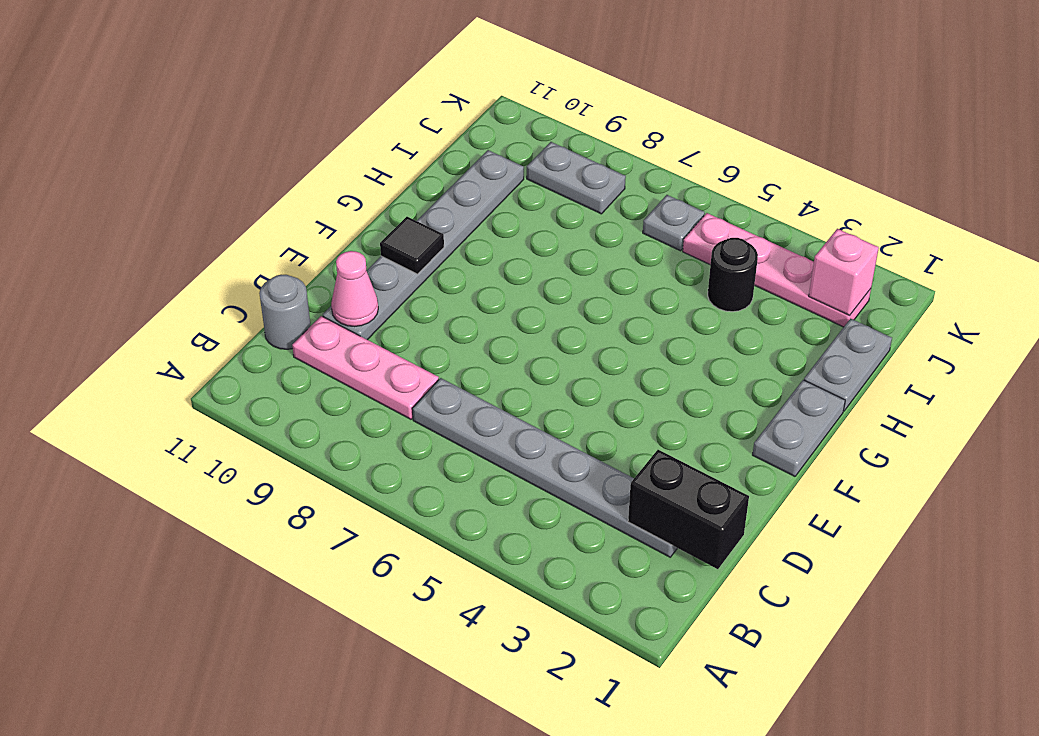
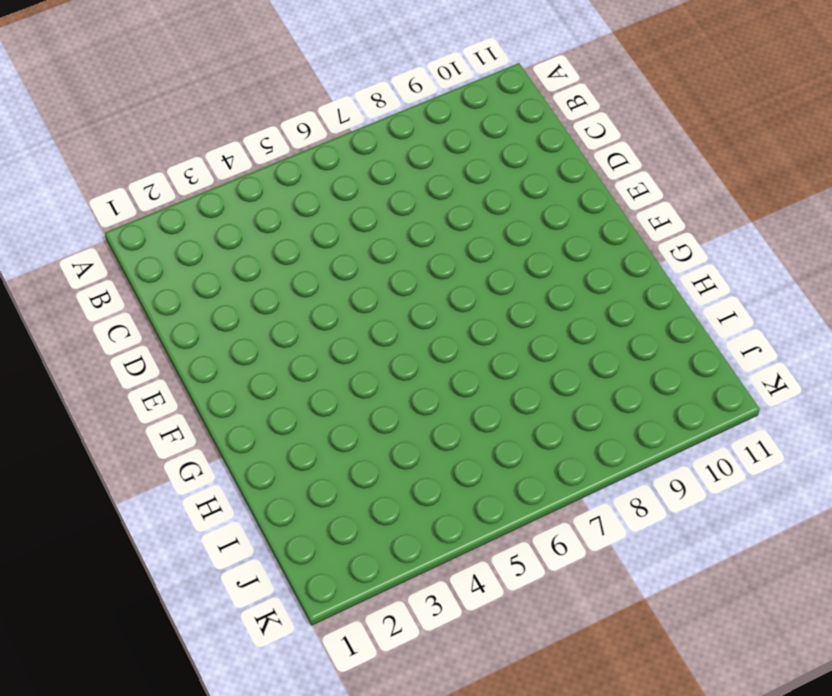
none -> grey 1x6 plate [412,378,677,557]
none -> pink 1x3 plate [292,316,439,419]
none -> grey 1x1 round brick [259,275,311,349]

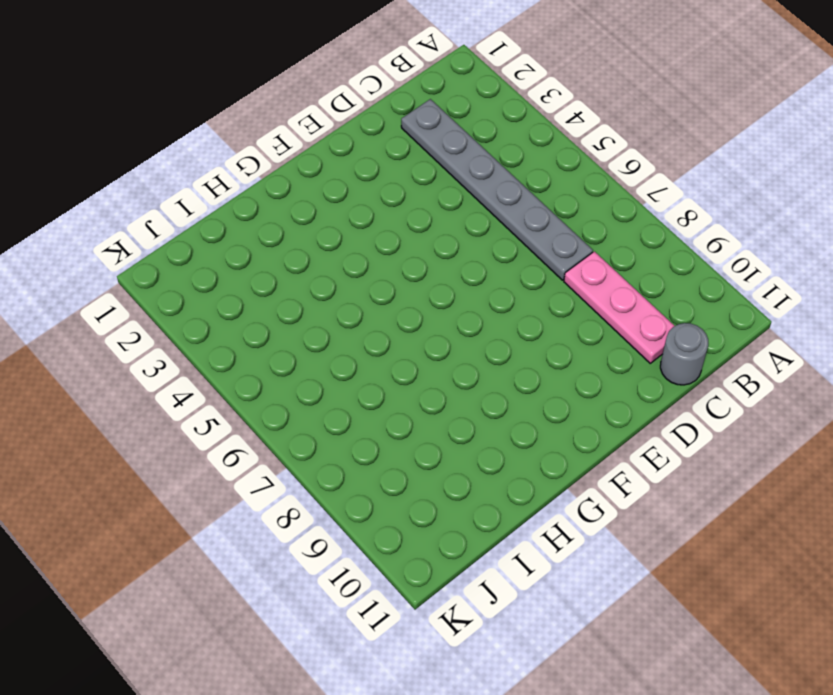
none -> grey 1x6 plate [323,150,524,340]
none -> grey 1x2 plate [753,380,845,476]
none -> grey 1x2 plate [804,319,892,411]

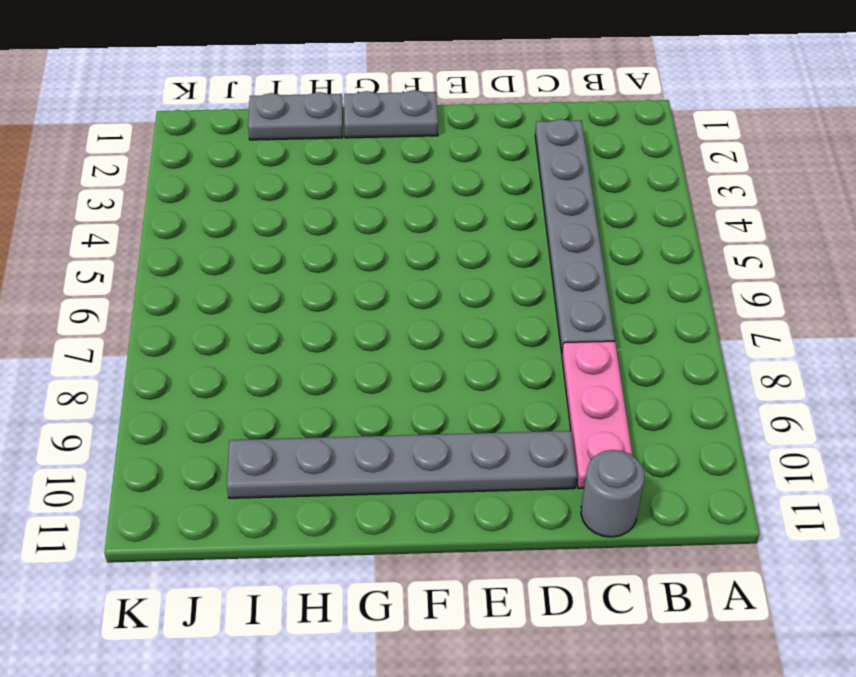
none -> black 1x1 round brick [708,238,758,312]
none -> pink 1x4 plate [683,213,871,327]
none -> grey 1x1 plate [643,195,705,251]

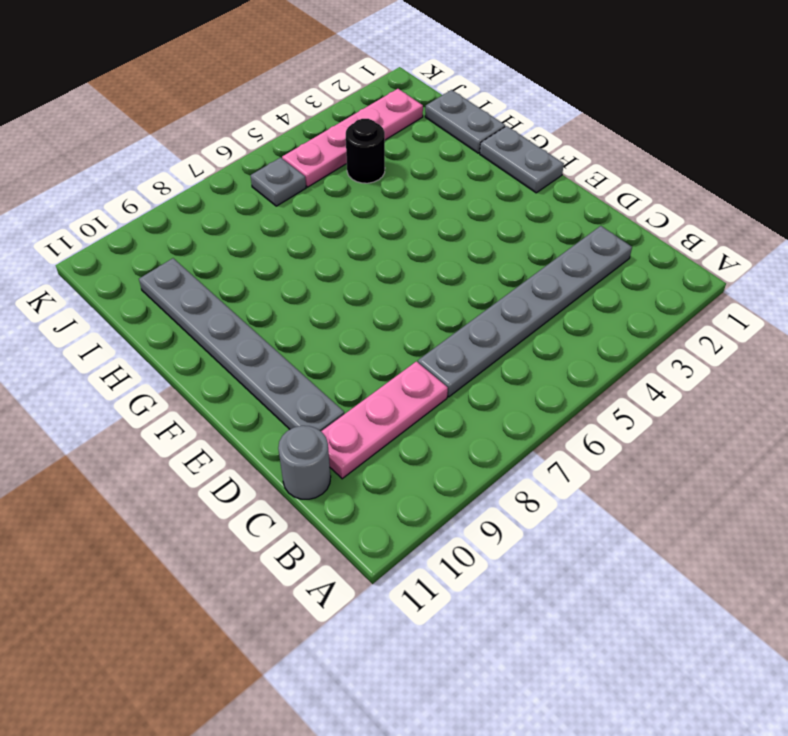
none -> grey 1x2 plate [527,142,626,214]
none -> black 1x2 brick [628,450,749,569]
none -> pink 1x1 cone [331,251,378,327]

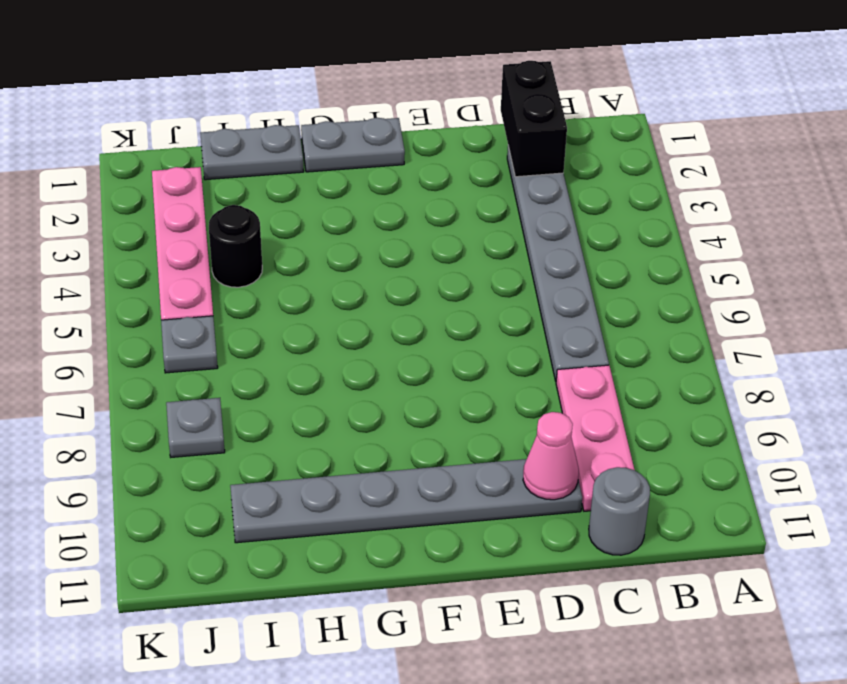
grey 1x1 plate [166,398,225,457] -> grey 1x2 plate [527,142,626,214]
none -> black 1x1 tile [380,217,444,274]
none -> pink 1x1 brick [809,229,879,316]

